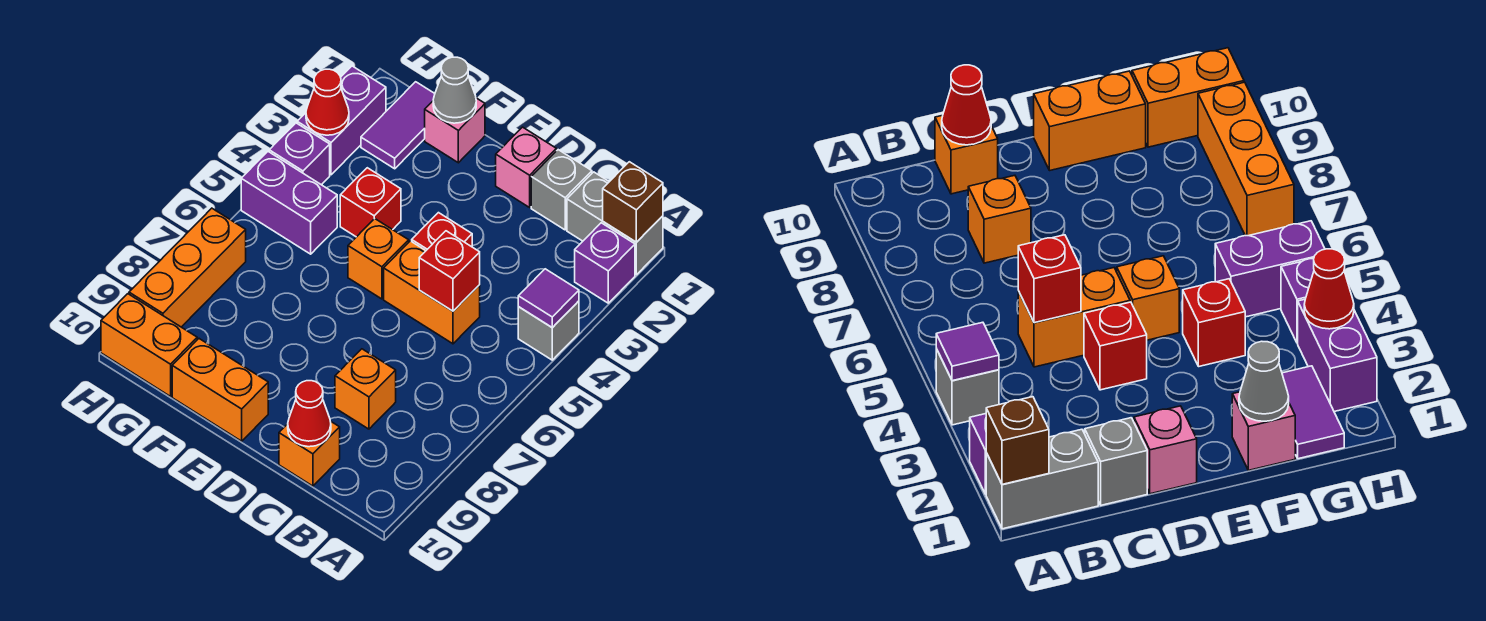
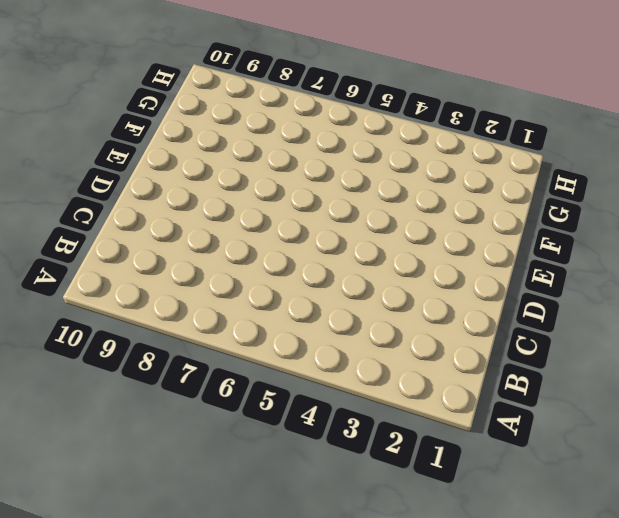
none -> grey 1x2 brick [567,172,663,275]
none -> purple 1x1 brick [575,223,635,303]
none -> grey 1x1 brick [518,301,579,360]

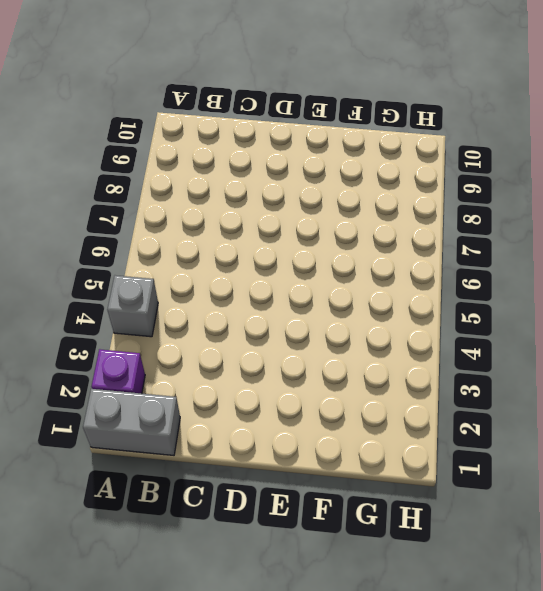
none -> grey 1x1 brick [531,150,592,230]
none -> orange 1x2 brick [384,241,480,344]
none -> orange 1x1 brick [335,349,396,429]

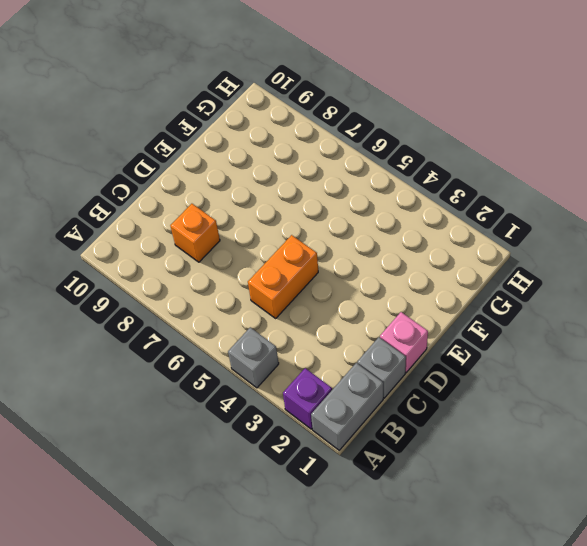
none -> orange 1x1 brick [279,421,340,486]
none -> red 1x1 brick [412,213,472,250]
none -> orange 1x1 brick [348,219,409,299]

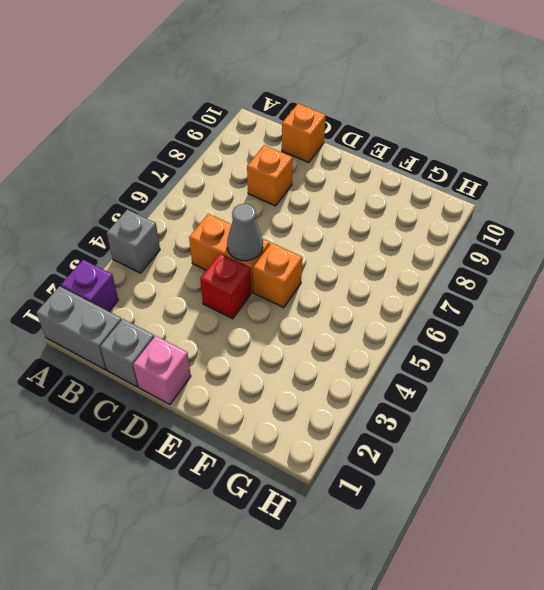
grey 1x1 cone [227,204,263,261] -> grey 1x1 cone moved to [433,57,476,123]
none -> orange 1x2 brick [172,339,268,441]
none -> pink 1x1 brick [425,98,485,163]
none -> red 1x1 brick [340,168,401,237]

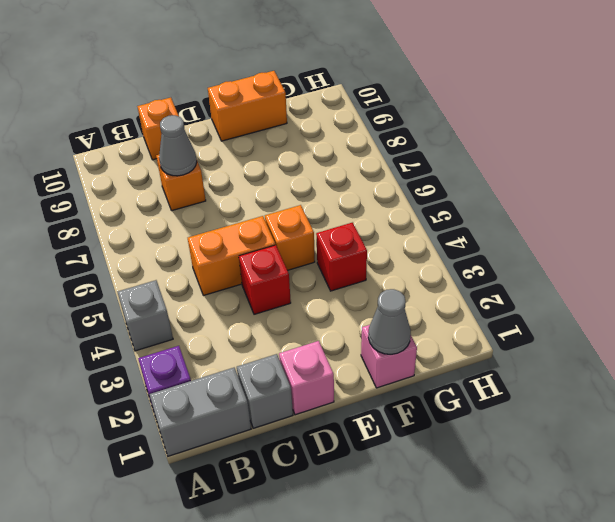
grey 1x1 cone [159,115,197,176] -> none
none -> purple 1x2 tile [361,82,435,169]
none -> purple 1x2 brick [241,152,337,254]
none -> orange 1x2 brick [101,294,197,396]

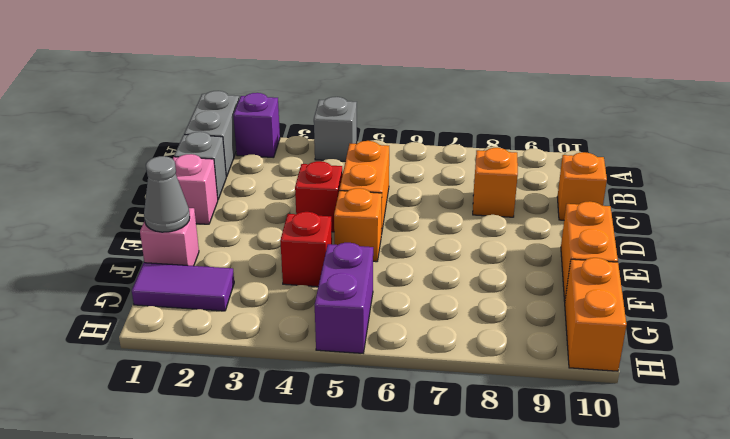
none -> purple 1x2 brick [297,66,386,175]
none -> purple 1x1 brick [269,123,330,185]
none -> orange 1x3 brick [129,208,246,327]

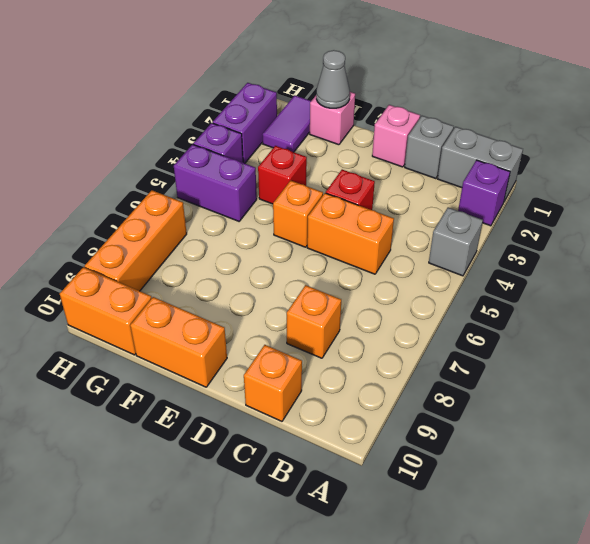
none -> brown 1x1 brick [603,162,663,242]
none -> purple 1x1 tile [518,269,579,328]
none -> red 1x1 brick [419,231,480,311]

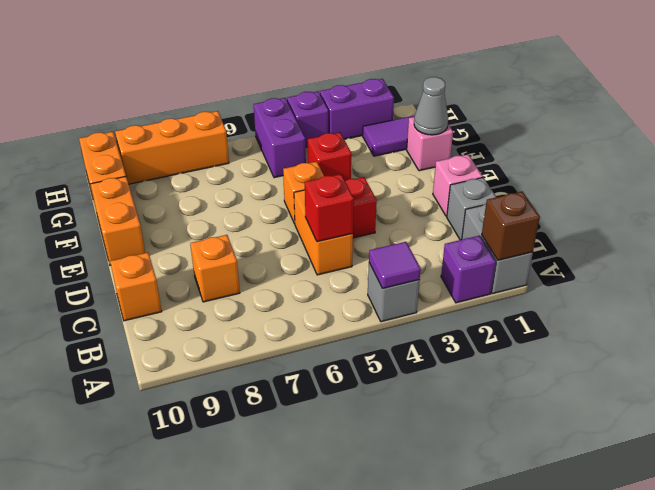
none -> red 1x1 cone [288,381,331,447]
none -> red 1x1 cone [306,69,349,135]

